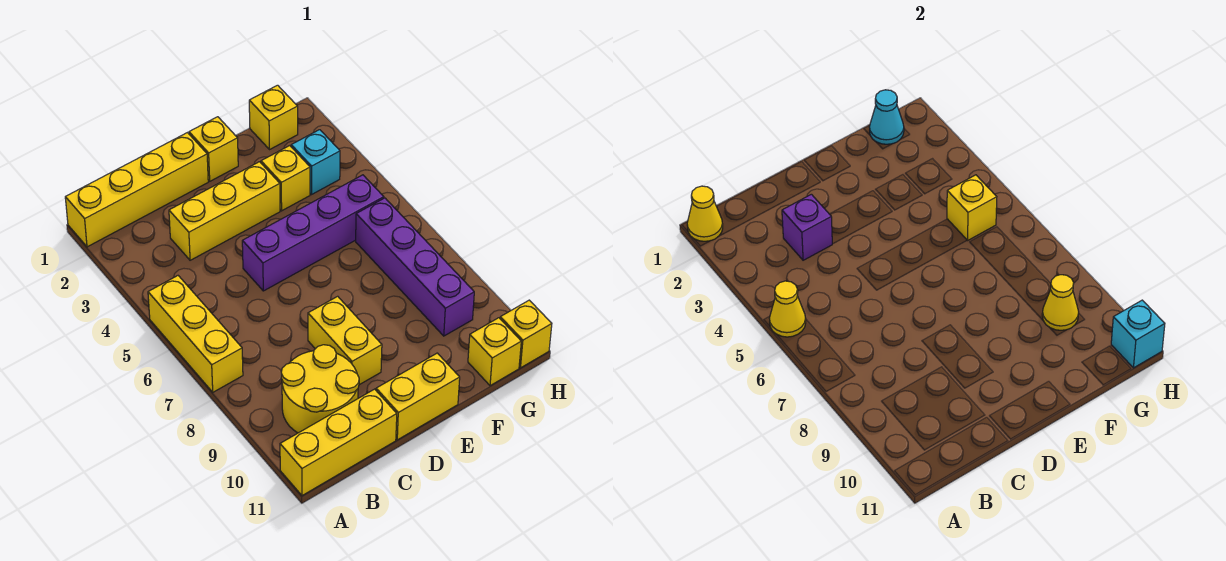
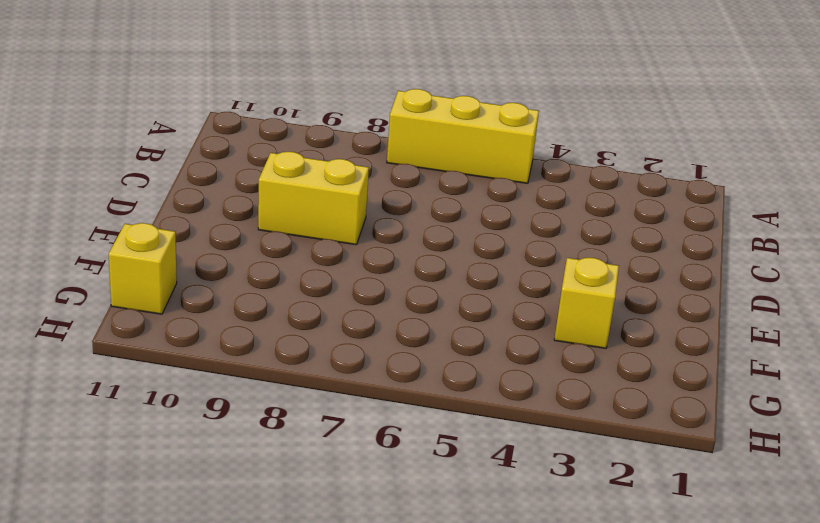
none -> yellow 1x4 brick [65,133,208,247]
none -> yellow 1x3 brick [280,389,397,496]
none -> yellow 2x2 round brick [281,345,359,433]

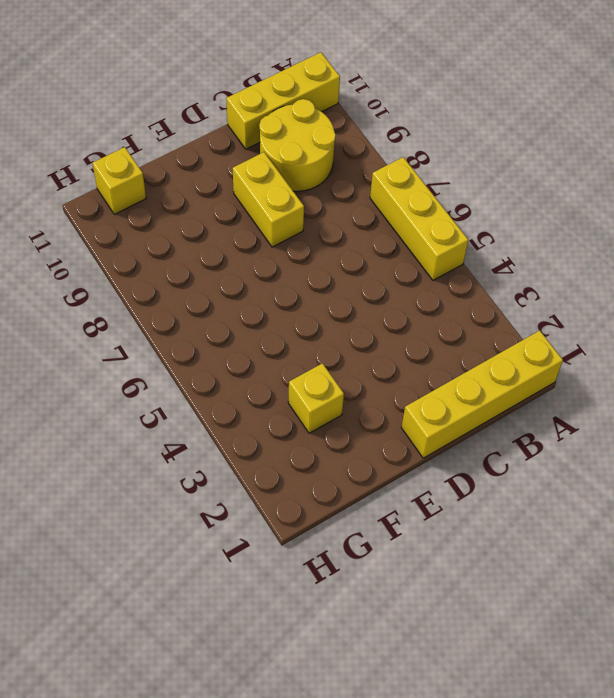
none -> yellow 1x3 brick [169,162,280,260]
none -> purple 1x4 brick [242,175,384,291]
none -> yellow 1x2 brick [376,353,460,440]

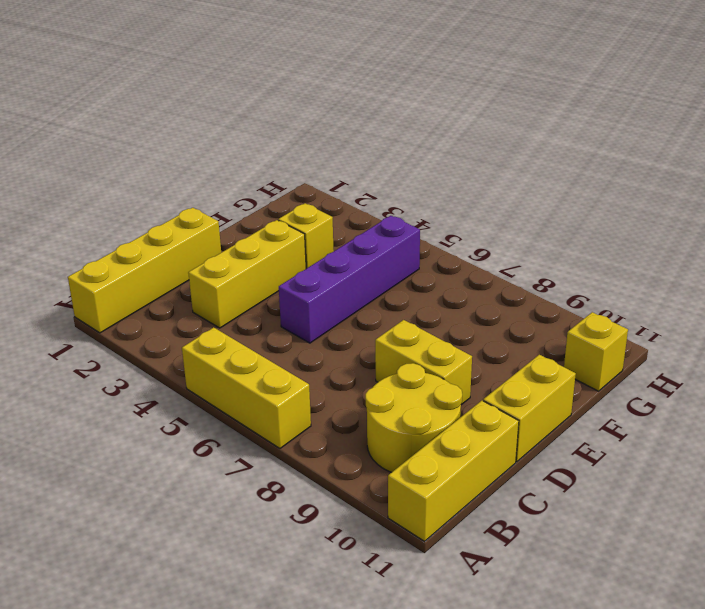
none -> yellow 1x1 brick [189,117,238,181]
none -> yellow 1x1 brick [249,85,298,149]
none -> cyan 1x1 brick [291,130,340,194]

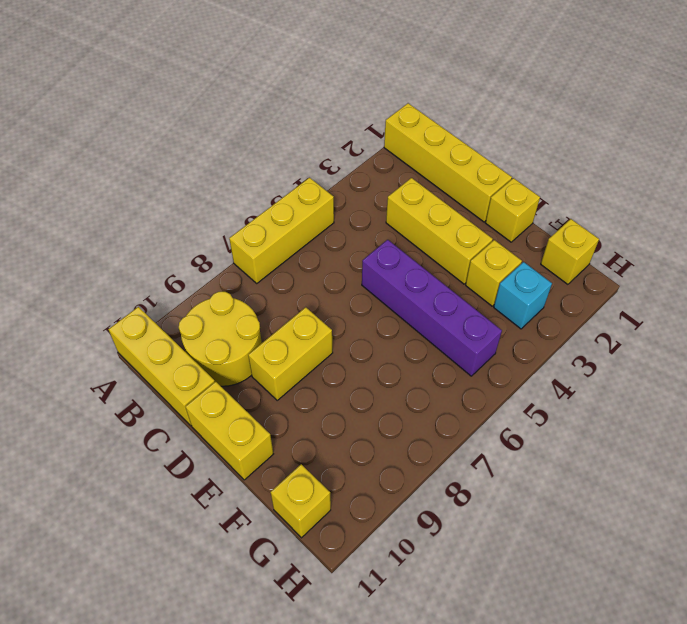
none -> purple 1x4 brick [356,198,474,336]
none -> yellow 1x1 brick [500,300,552,368]
none -> yellow 1x1 cone [687,186,723,241]

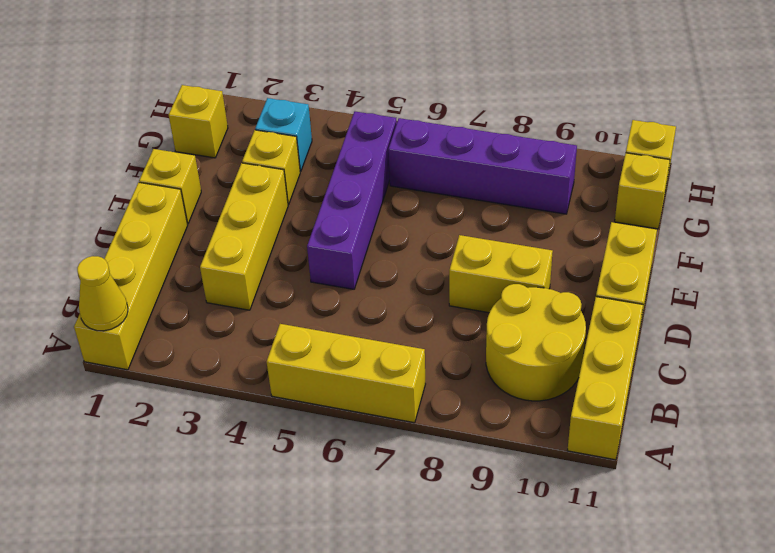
none -> yellow 1x1 cone [769,281,806,337]
none -> purple 1x1 brick [782,194,832,260]
none -> cyan 1x1 cone [870,90,904,144]

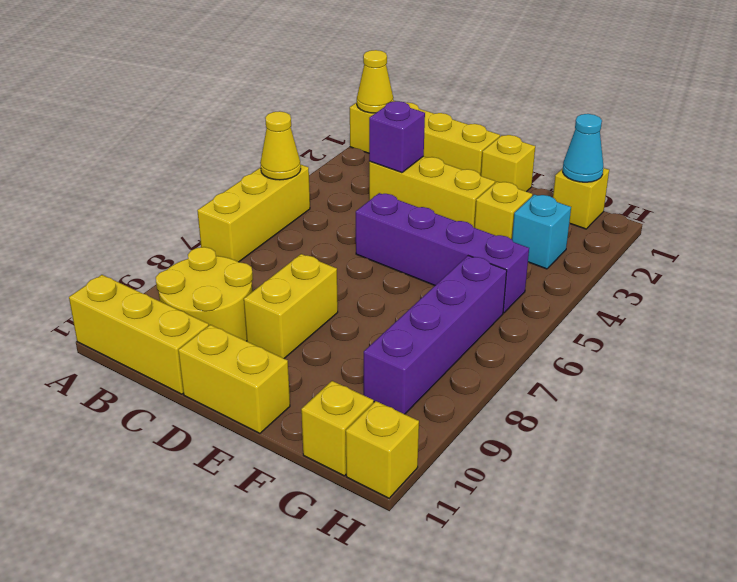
none -> yellow 1x1 brick [947,175,997,240]
none -> yellow 1x1 cone [1042,275,1079,330]
none -> cyan 1x1 brick [1111,300,1165,368]

